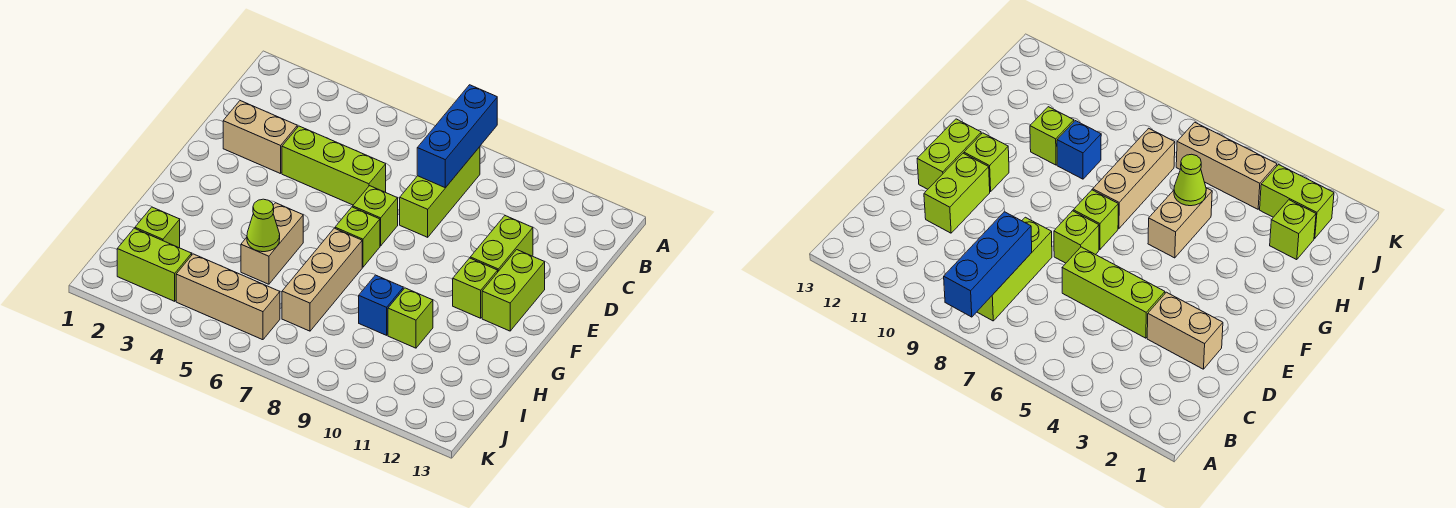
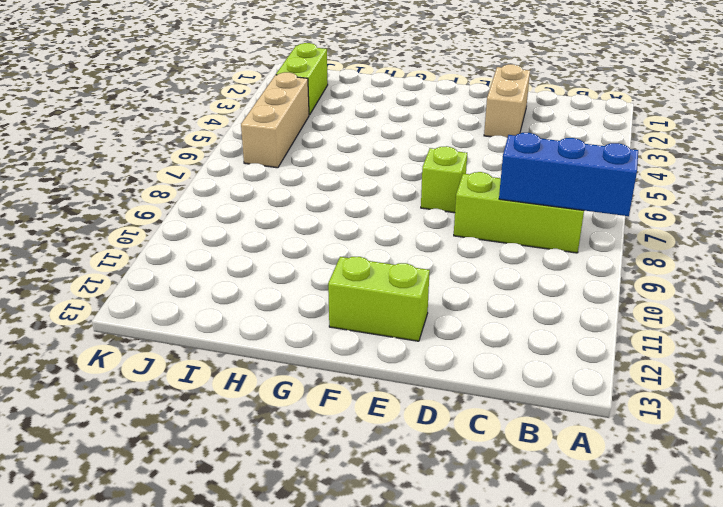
none -> lime 1x3 brick [282,126,386,205]
none -> lime 1x2 brick [470,216,533,271]
none -> lime 1x1 brick [335,207,380,267]

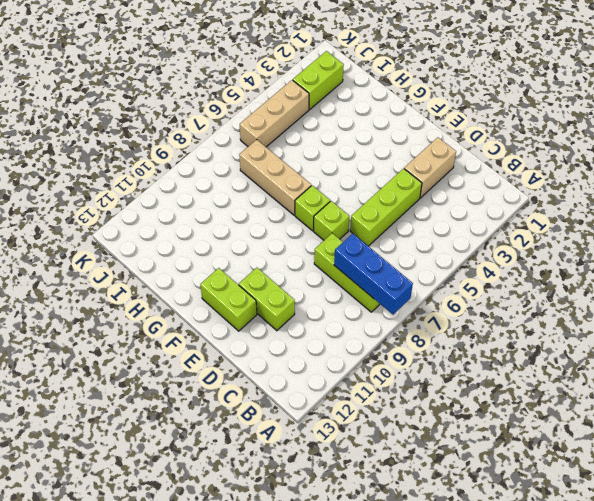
none -> lime 1x1 brick [453,258,498,318]
none -> tan 1x2 brick [241,203,303,284]
none -> blue 1x1 brick [359,275,403,335]

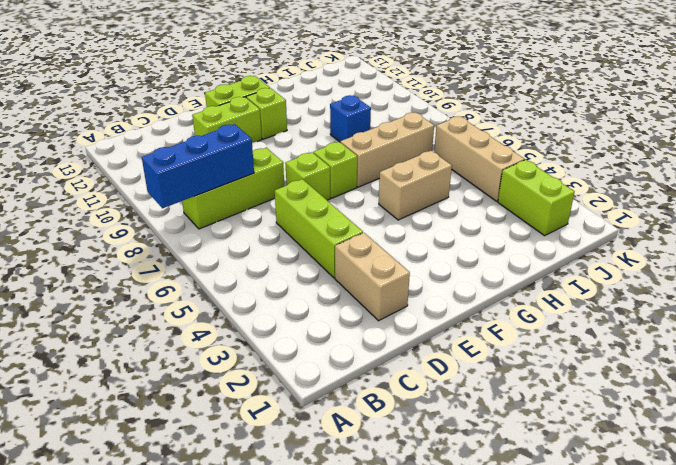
none -> lime 1x1 brick [388,288,433,348]
none -> lime 1x1 brick [135,207,180,248]
none -> lime 1x1 cone [247,199,280,252]

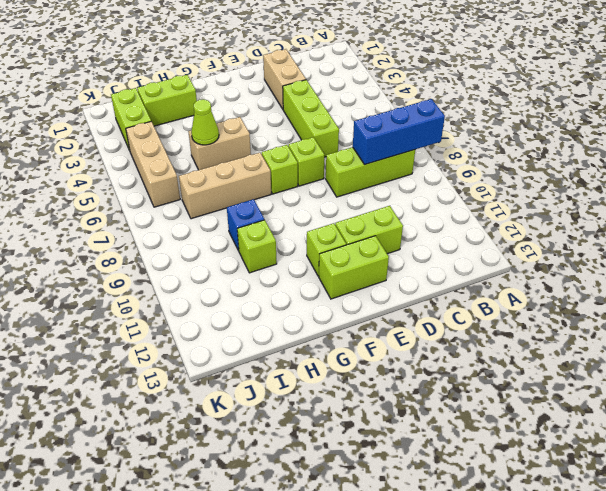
lime 1x2 brick [137,75,197,126] -> lime 1x1 brick [135,207,180,248]

